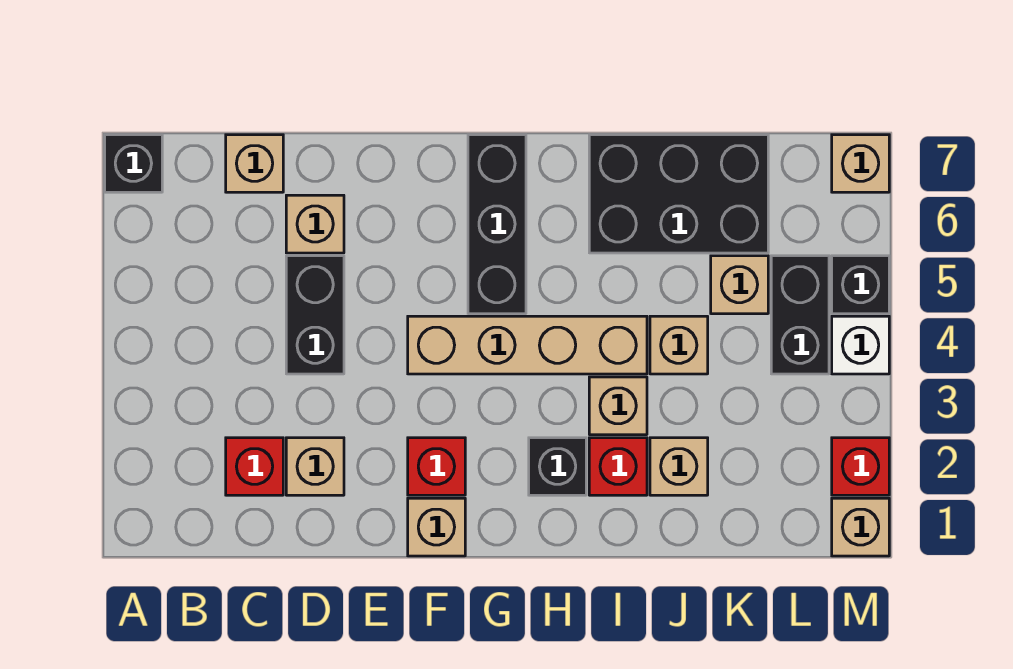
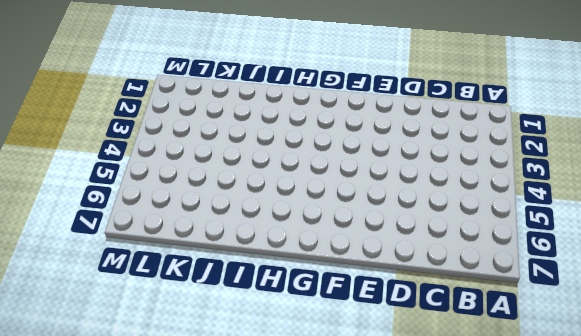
none -> black 1x1 brick [105,135,162,192]
none -> red 1x1 brick [226,438,283,495]
none -> tan 1x1 brick [226,135,283,192]

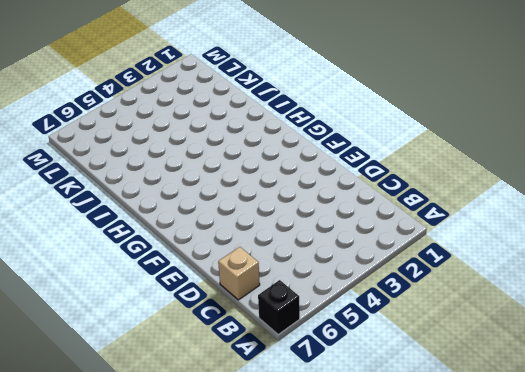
none -> red 1x1 brick [226,438,283,495]
none -> tan 1x1 brick [286,438,344,495]
none -> black 1x2 brick [286,256,344,374]

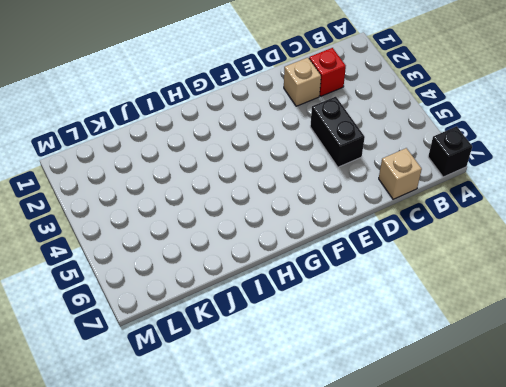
none -> tan 1x1 brick [286,195,344,253]
none -> tan 1x1 brick [408,498,465,556]
none -> red 1x1 brick [408,438,465,495]

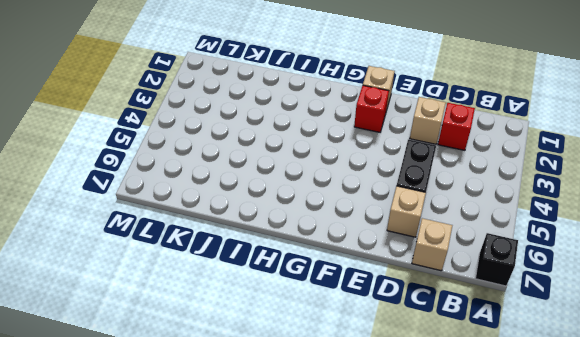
none -> tan 1x4 brick [408,316,647,374]
none -> black 1x3 brick [468,135,526,314]
none -> black 1x1 brick [529,438,586,495]

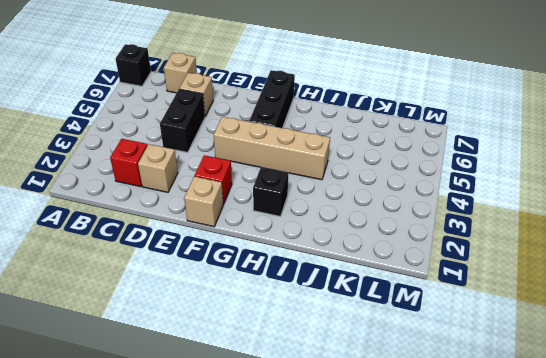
none -> red 1x1 brick [589,438,647,495]
none -> tan 1x1 brick [589,377,647,435]
none -> black 2x3 brick [589,135,768,253]

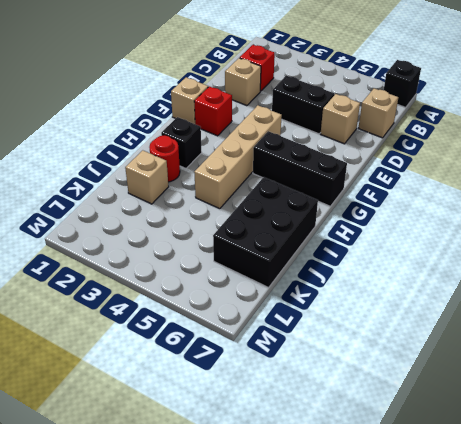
red 1x1 round brick [149,135,180,182] -> red 1x1 brick [589,438,647,495]
none -> tan 1x1 brick [589,377,647,435]
none -> tan 1x1 brick [650,316,708,374]
none -> tan 1x1 brick [711,256,768,314]

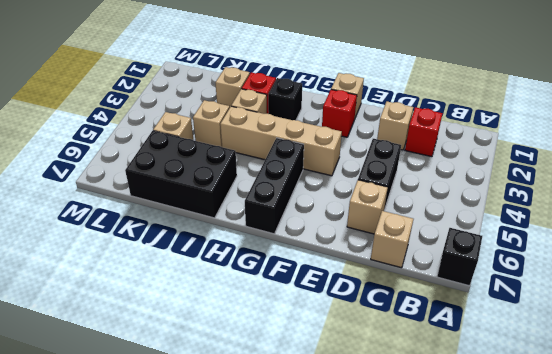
none -> black 1x2 brick [771,256,829,374]
none -> tan 1x1 brick [832,498,889,556]
none -> red 1x1 brick [832,438,889,495]

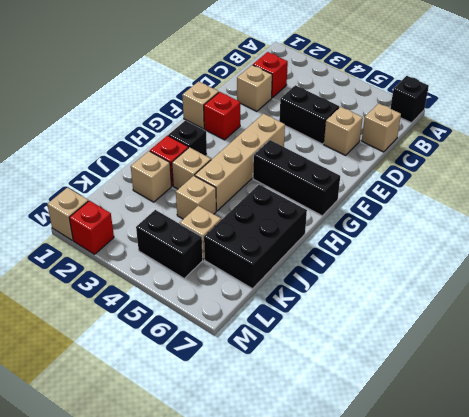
none -> white 1x1 brick [832,316,889,374]
none -> black 1x1 brick [832,256,889,314]
none -> tan 1x1 brick [832,135,889,192]

